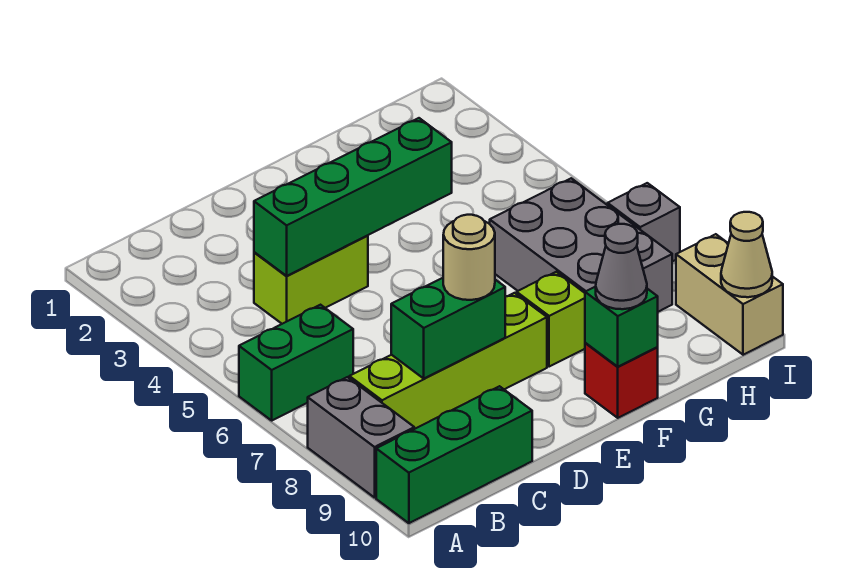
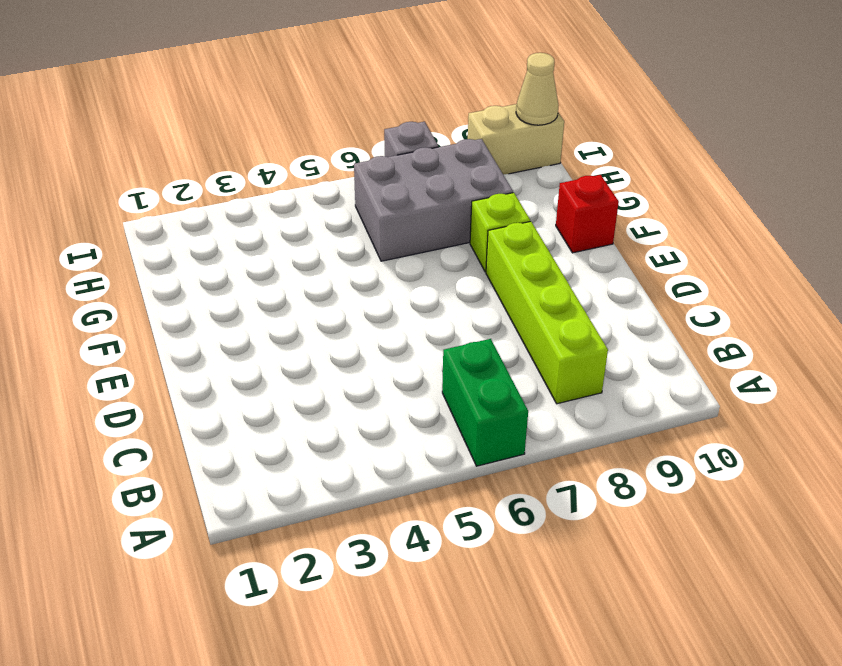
none -> grey 1x2 brick [308,377,414,498]
none -> green 1x3 brick [376,386,532,523]
none -> lime 1x2 brick [254,235,368,324]

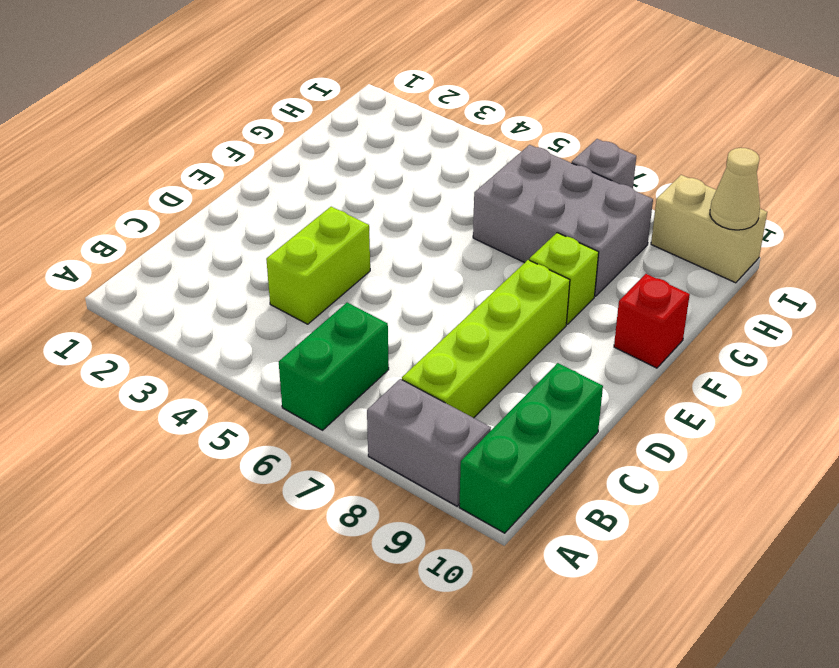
none -> green 1x4 brick [254,118,452,276]
none -> green 1x2 brick [391,278,505,378]
none -> green 1x1 brick [585,287,658,367]

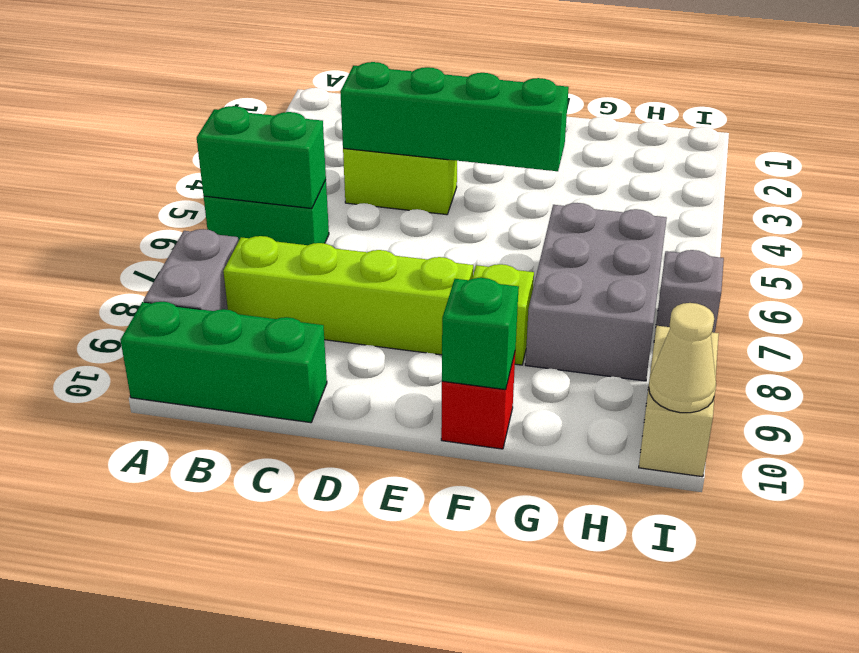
green 1x2 brick [197,106,326,208] -> green 1x2 brick moved to [391,278,505,378]
none -> tan 1x1 round brick [443,215,495,300]
none -> grey 1x1 cone [596,224,647,309]

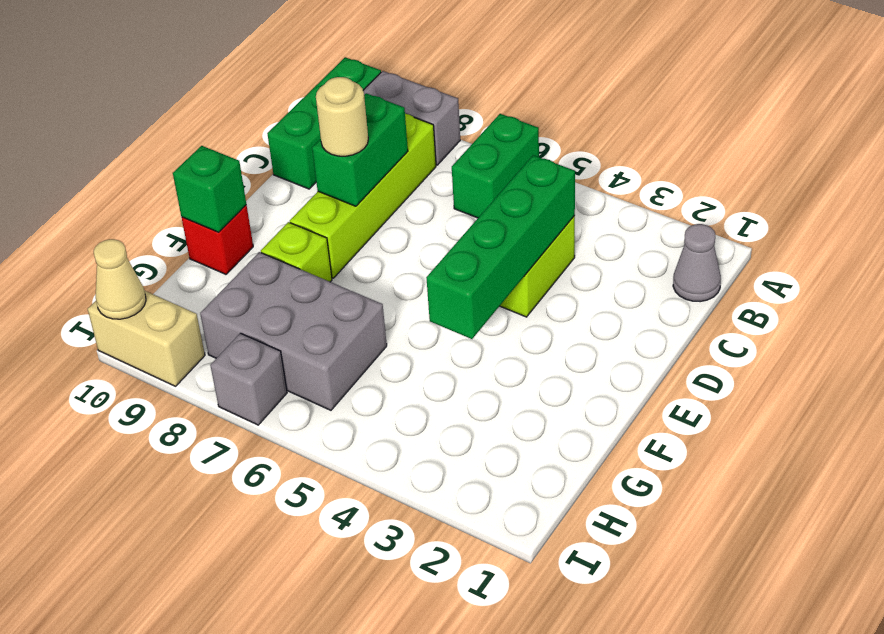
grey 1x1 cone [673,224,721,302] -> grey 1x1 cone moved to [596,224,647,309]

